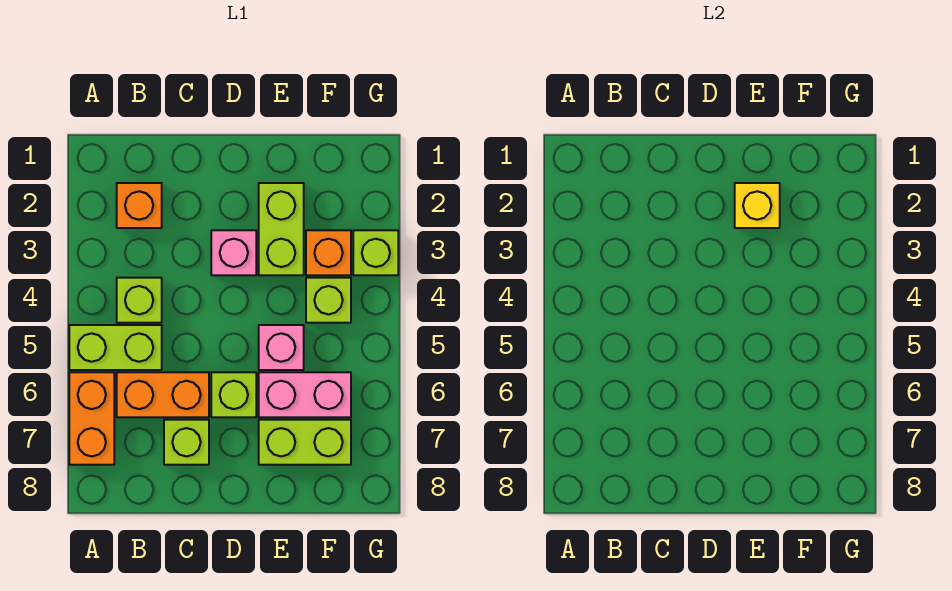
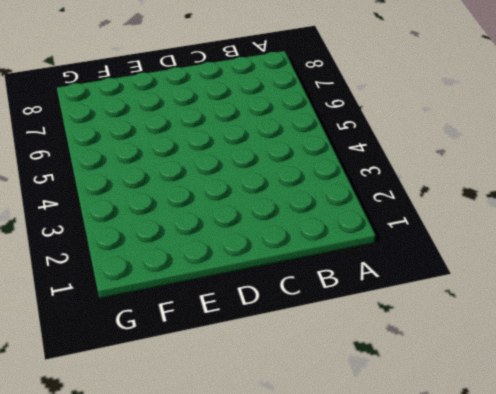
none -> lime 1x2 brick [69,325,162,370]
none -> orange 1x2 brick [69,372,114,465]
none -> orange 1x1 brick [117,183,162,228]

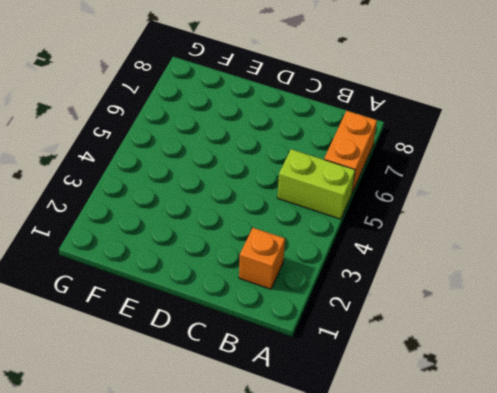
none -> lime 1x1 brick [117,278,162,323]
none -> orange 1x2 brick [117,372,209,417]
none -> lime 1x1 brick [164,420,209,465]

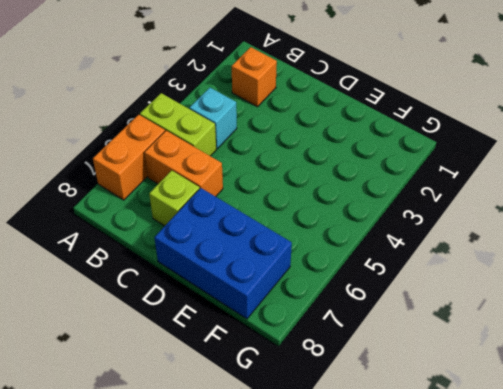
cyan 1x1 brick [190,88,237,149] -> lime 1x1 brick [117,278,162,323]
blue 2x3 brick [154,188,292,319] -> lime 1x2 brick [259,420,351,465]
none -> pink 1x1 brick [211,230,256,275]
none -> lime 1x1 brick [211,372,256,417]
none -> lime 1x2 brick [259,183,304,275]

